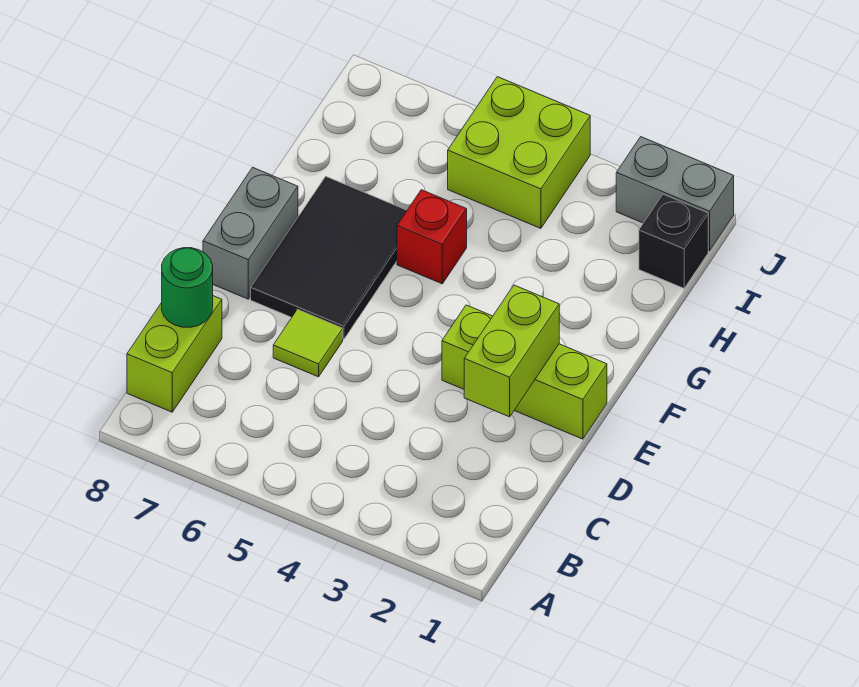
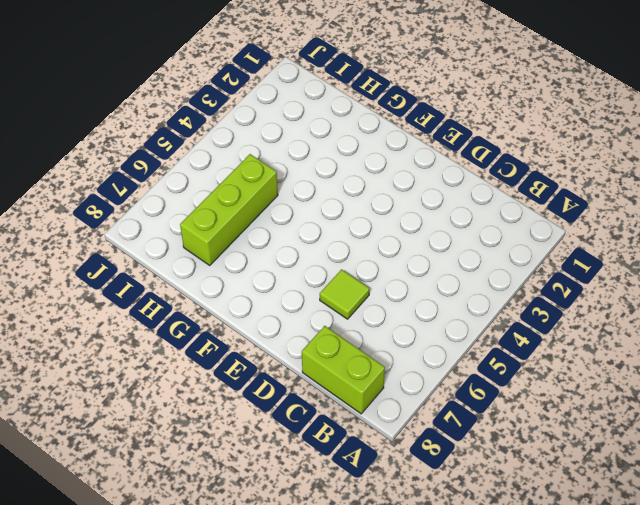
lime 1x3 brick [180,154,278,265] -> lime 1x3 brick moved to [442,305,607,439]
none -> black 2x3 tile [251,177,407,339]
none -> grey 1x2 brick [203,167,298,299]

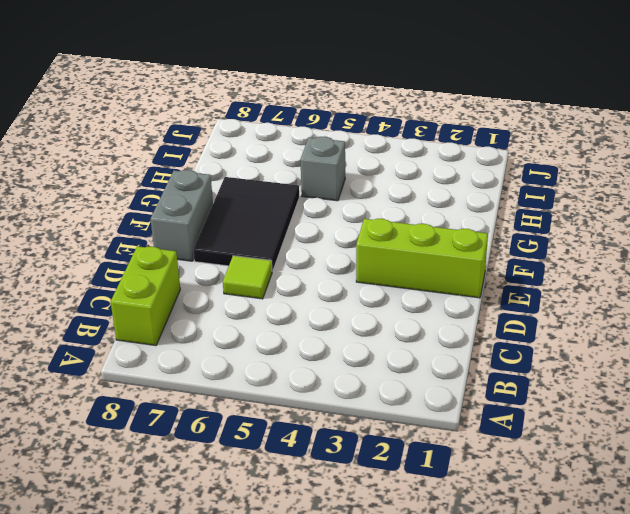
grey 1x1 brick [301,137,345,201] -> none
none -> red 1x1 brick [397,190,467,284]
none -> black 1x1 brick [639,194,708,288]

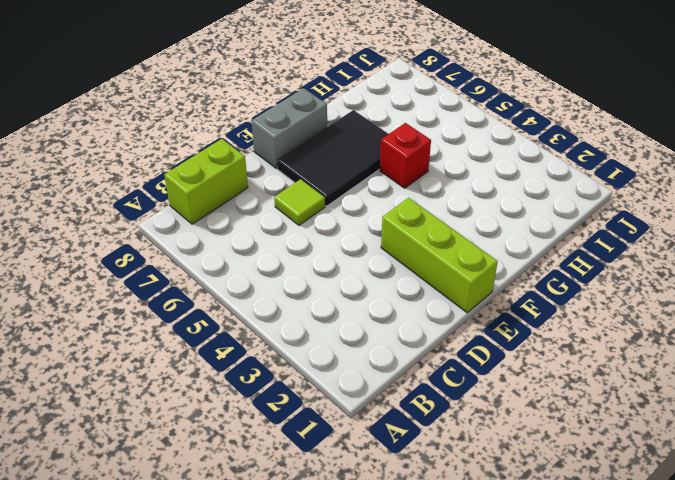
none -> black 1x1 brick [639,194,708,288]
none -> lime 2x2 brick [448,77,590,228]

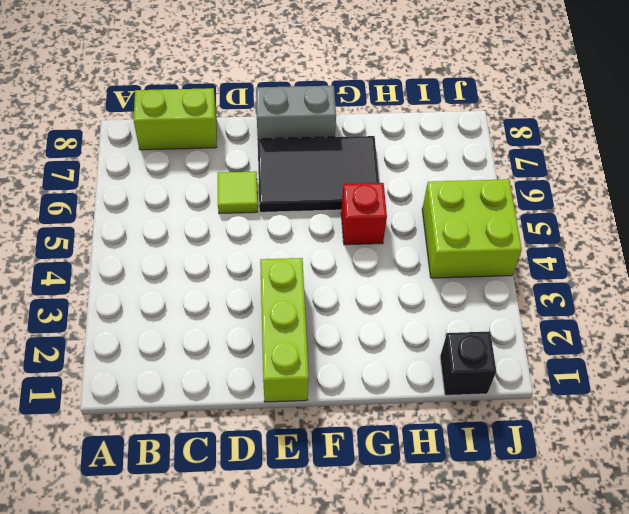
none -> grey 1x2 brick [616,137,734,251]
none -> green 1x1 round brick [162,248,213,327]

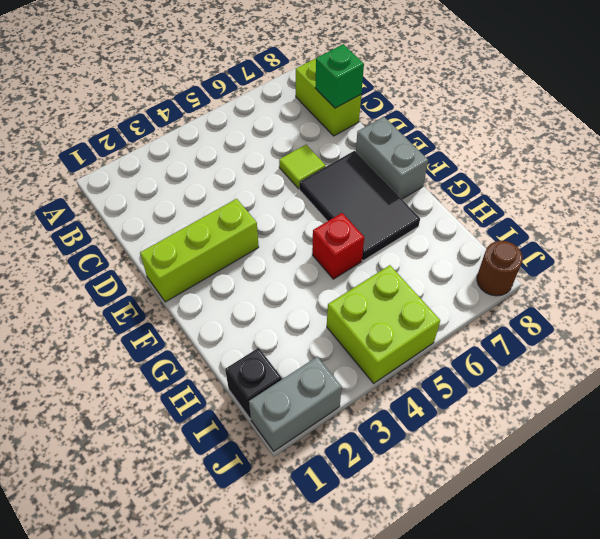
green 1x1 brick [315,44,364,108] -> green 1x1 round brick [162,248,213,327]
brown 1x1 round brick [477,241,523,296] -> none
none -> lime 1x2 brick [464,285,559,417]

